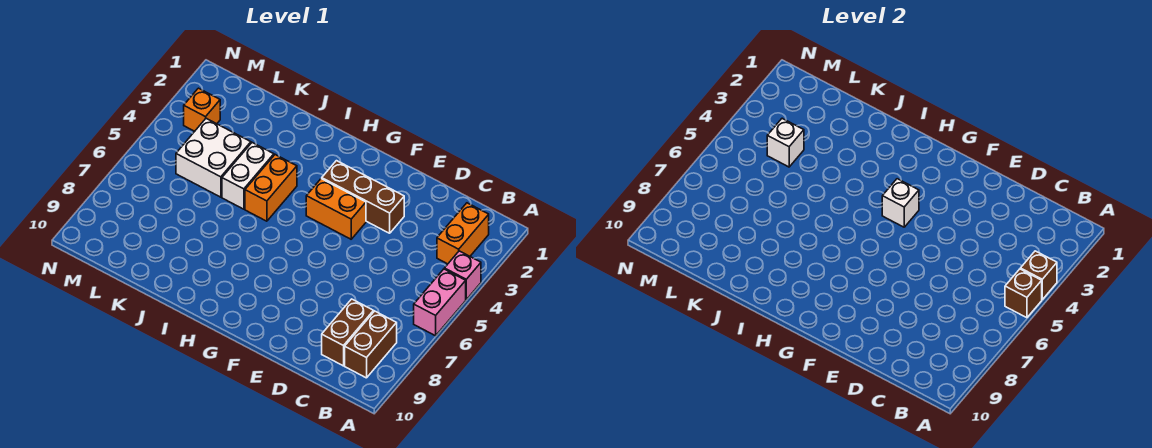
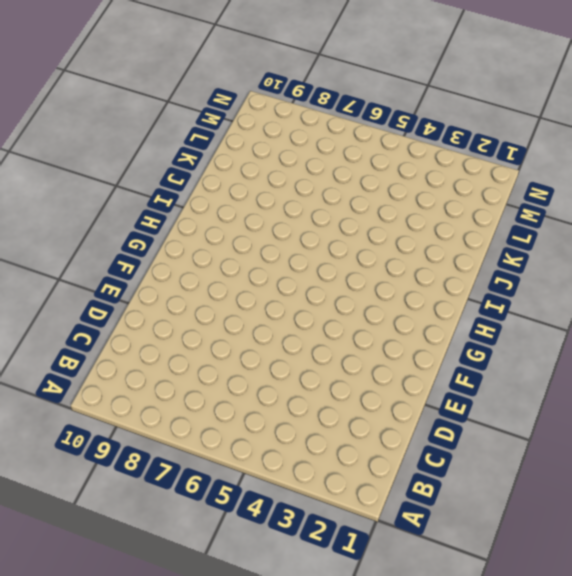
none -> pink 1x1 brick [444,251,481,299]
none -> pink 1x2 brick [414,269,466,336]
none -> orange 1x2 brick [437,203,489,264]

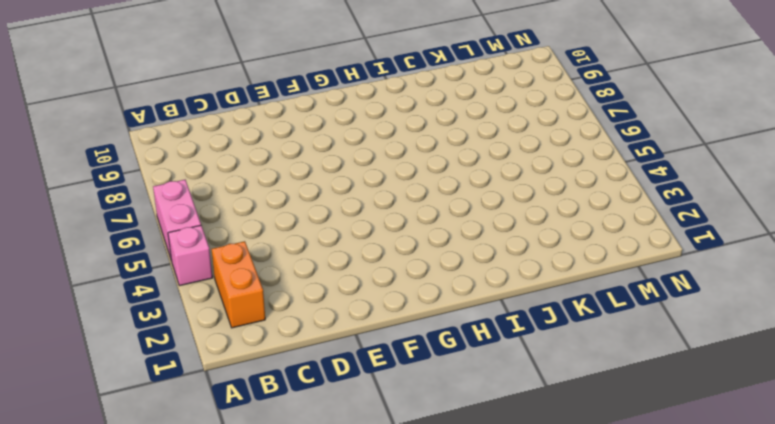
none -> brown 1x2 brick [345,311,397,378]
none -> brown 1x2 brick [322,299,374,366]
none -> brown 1x3 brick [322,161,404,233]

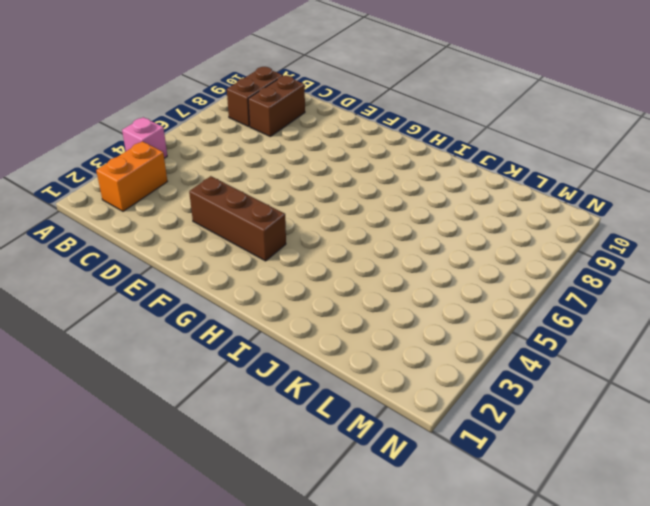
none -> pink 1x2 brick [414,269,466,336]
none -> orange 1x2 brick [306,179,366,239]
none -> orange 1x2 brick [245,155,297,221]

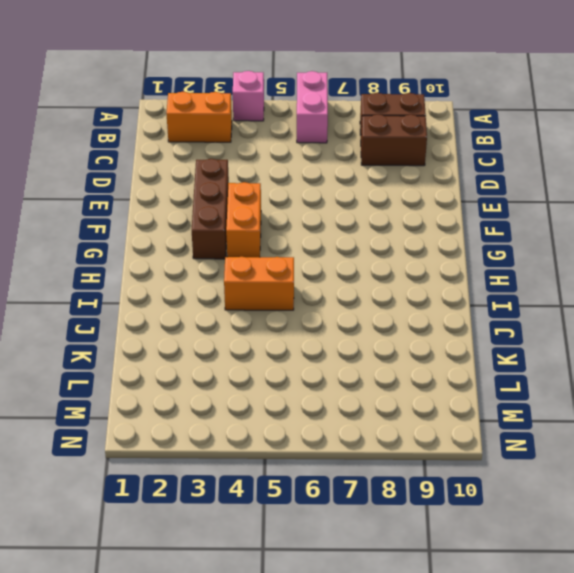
pink 1x2 brick [297,71,328,143] -> pink 1x2 brick turned to [414,269,466,336]
none -> white 1x2 brick [222,143,274,209]
none -> white 2x2 brick [176,118,251,197]
none -> orange 1x1 brick [184,88,220,131]

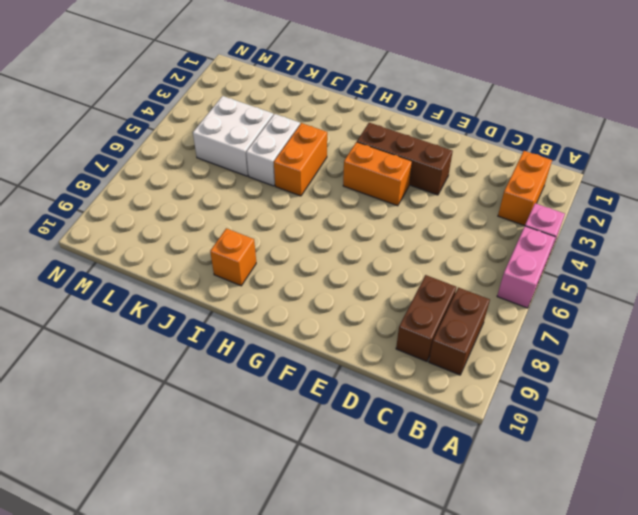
orange 1x1 brick [210,228,256,286] -> orange 1x1 brick moved to [184,88,220,131]
none -> brown 1x1 brick [1020,251,1057,299]
none -> brown 1x1 brick [1005,269,1042,318]
none -> white 1x1 brick [882,179,919,227]

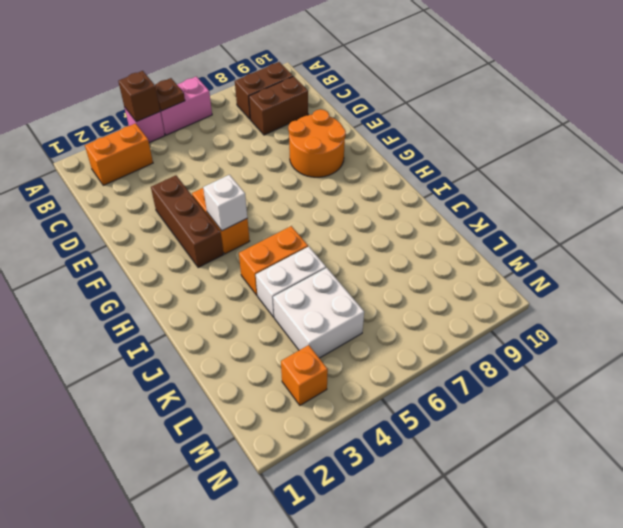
brown 1x1 plate [155,78,185,111] -> brown 1x1 brick [1005,269,1042,318]
orange 2x2 round brick [288,109,346,177] -> none
none -> white 1x1 brick [767,118,804,167]

